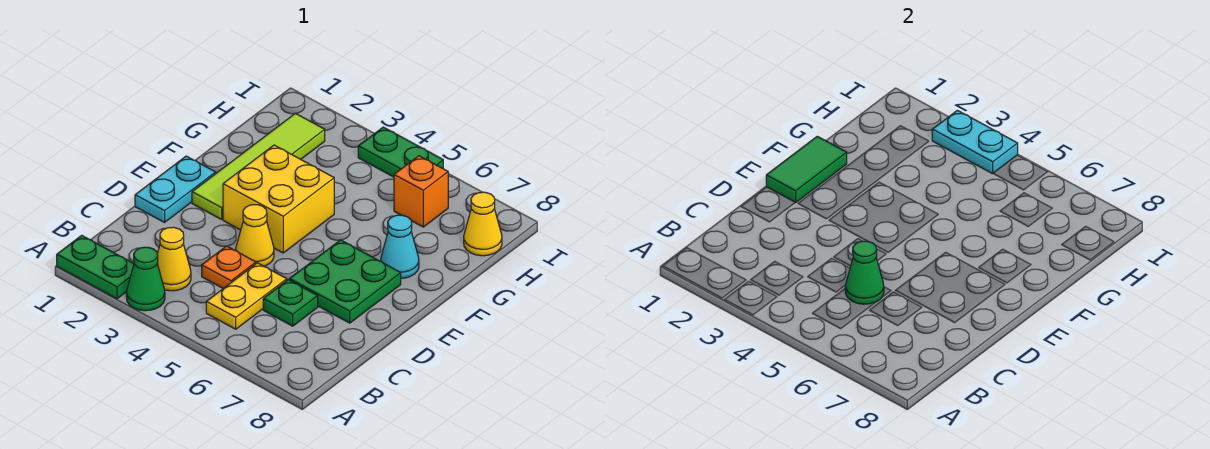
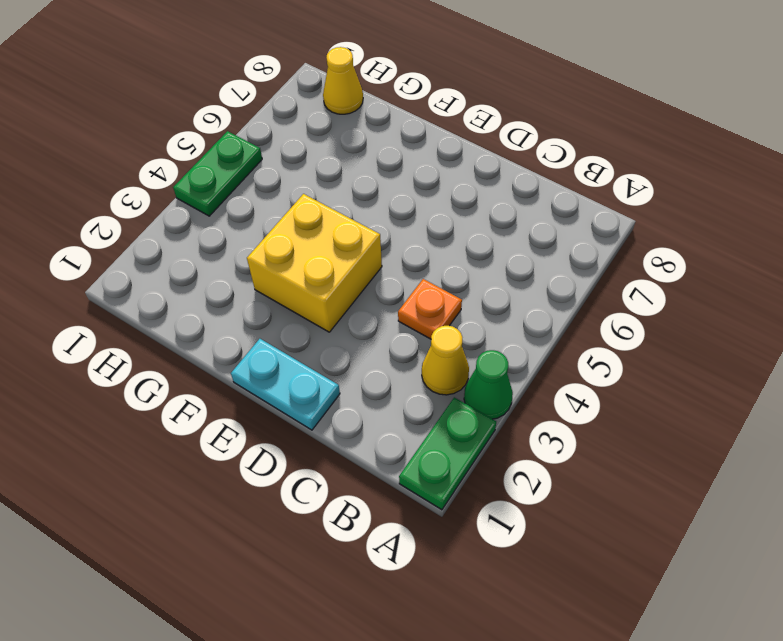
none -> yellow 1x2 plate [206,263,287,329]
none -> green 1x1 plate [263,280,318,326]
none -> yellow 1x1 cone [236,205,274,267]

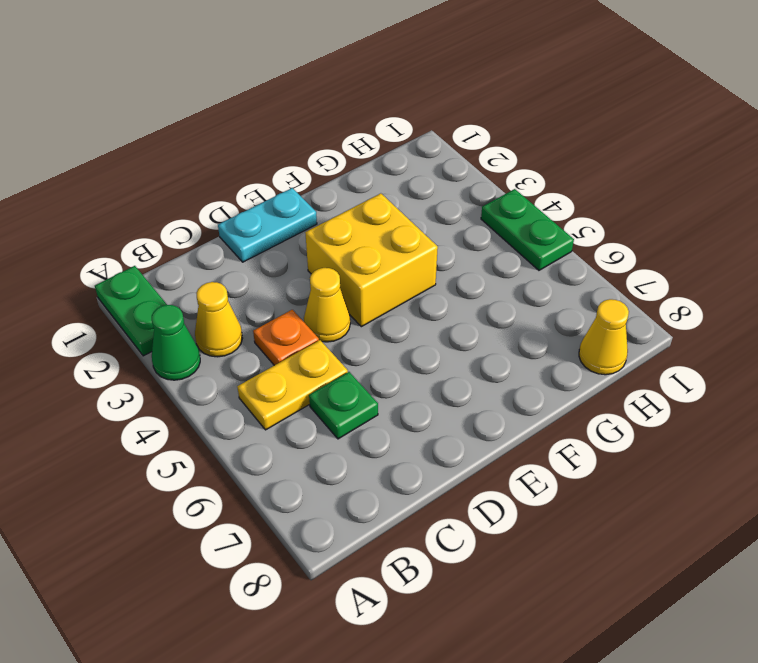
none -> green 2x2 plate [290,240,401,323]
none -> lime 1x4 tile [192,113,325,219]
none -> cyan 1x1 cone [381,215,419,278]

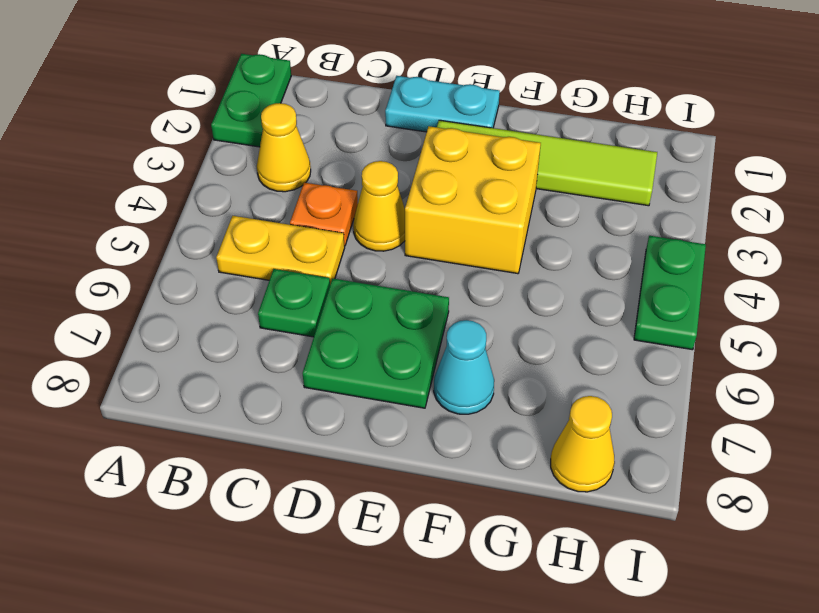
none -> green 1x1 cone [126,247,165,311]
none -> orange 1x1 brick [394,156,448,227]
none -> green 1x1 cone [845,241,884,304]

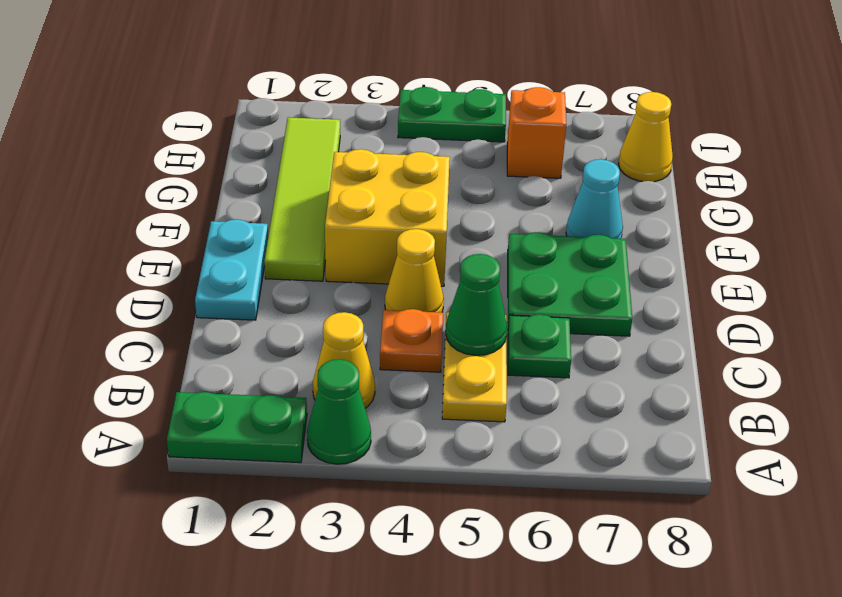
none -> green 1x2 tile [766,136,847,203]
none -> cyan 1x2 plate [932,110,1018,174]

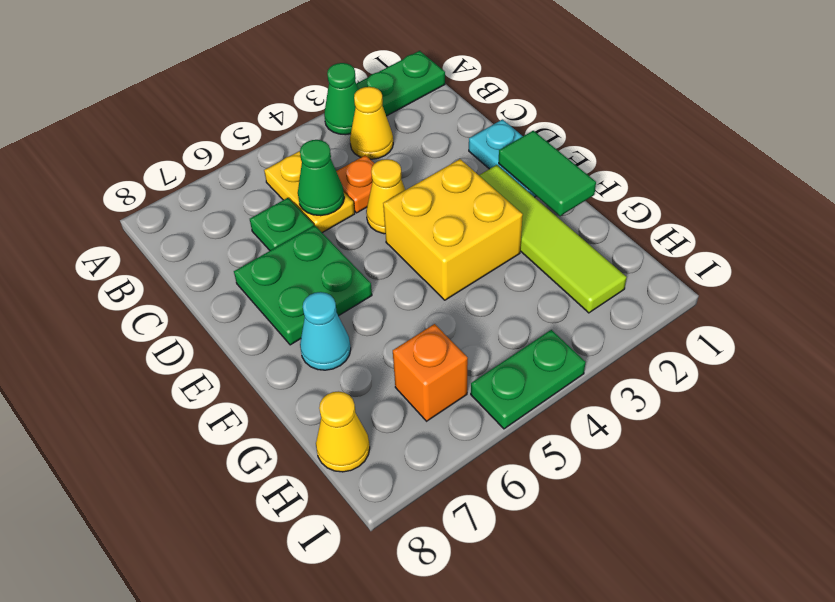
none -> cyan 1x2 plate [932,110,1018,174]

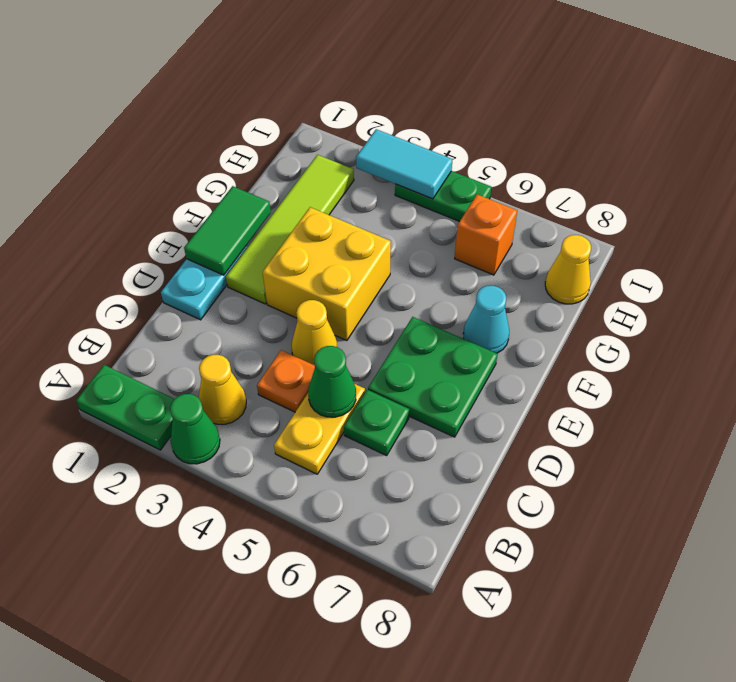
cyan 1x2 tile [356,129,453,199] -> cyan 1x2 plate [932,110,1018,174]

